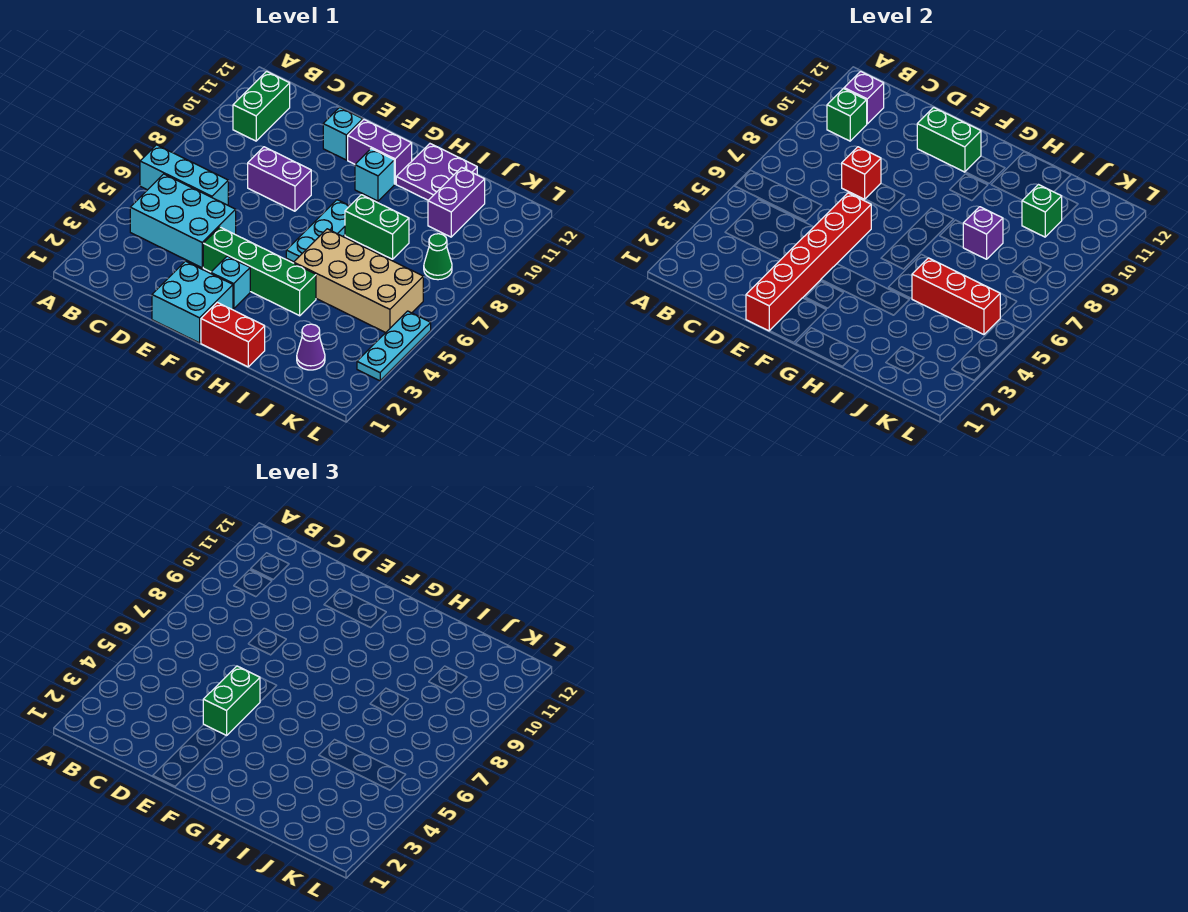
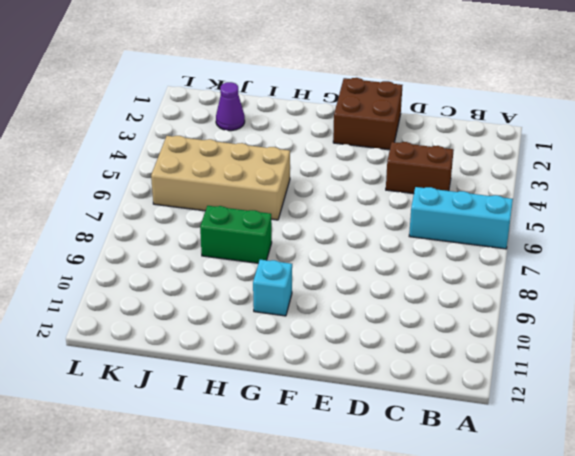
brown 1x2 brick [386,142,454,194] -> cyan 2x3 brick [130,174,236,268]
brown 2x2 brick [333,78,402,150] -> cyan 2x2 brick [152,261,233,343]
none -> green 1x2 brick [233,71,290,141]
none -> purple 1x2 brick [248,147,311,211]
none -> green 1x4 brick [203,227,316,316]

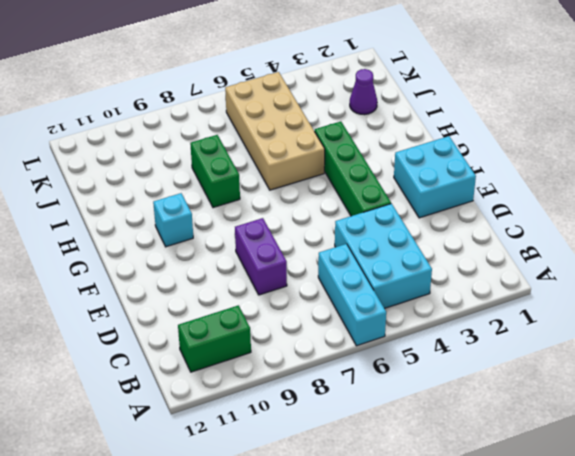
none -> cyan 1x1 brick [323,107,363,160]
none -> cyan 1x1 brick [211,256,250,309]
none -> purple 1x2 brick [348,120,412,184]

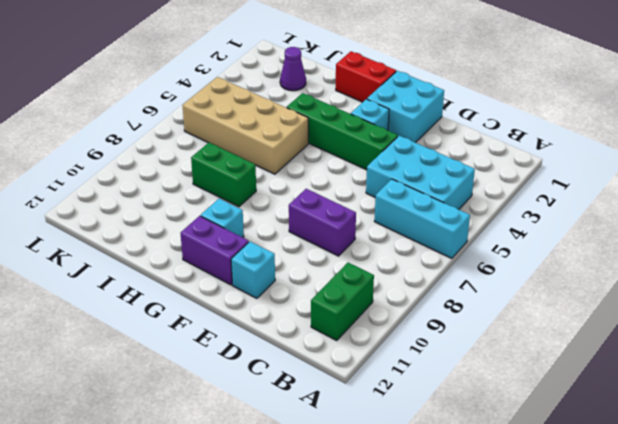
none -> cyan 1x3 plate [286,200,349,262]
none -> purple 2x2 plate [396,144,477,200]
none -> purple 1x2 brick [428,167,485,237]

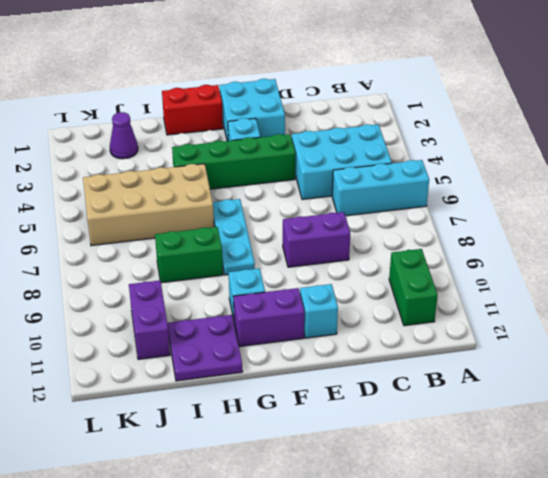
none -> green 1x1 cone [424,234,452,280]
none -> cyan 1x3 plate [357,311,431,381]
none -> green 1x1 brick [827,89,867,141]

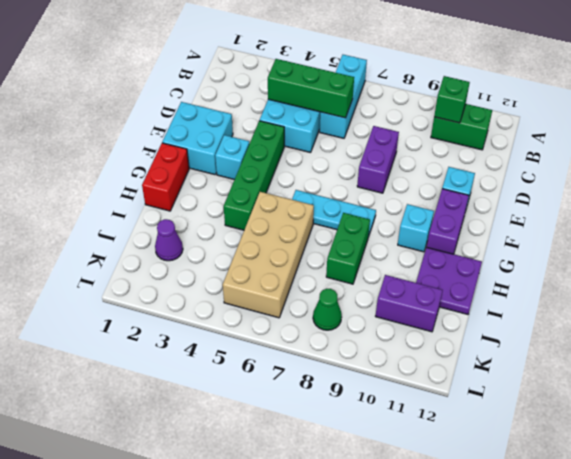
green 1x3 brick [268,59,354,118] -> none
none -> cyan 1x3 plate [357,311,431,381]
none -> purple 1x1 brick [844,71,884,124]
none -> red 1x1 brick [842,147,881,199]

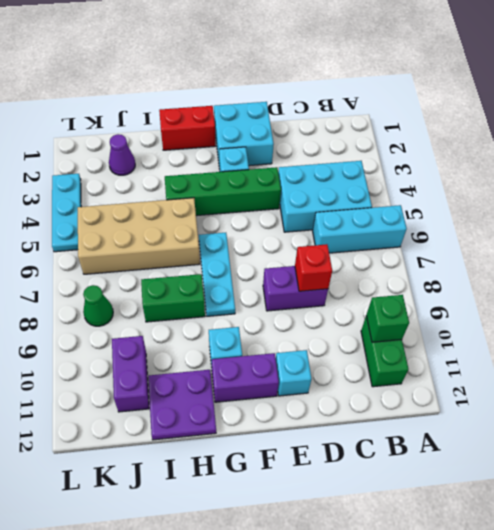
none -> purple 1x1 brick [844,71,884,124]
none -> red 1x6 brick [746,193,871,331]
none -> green 1x2 brick [917,107,981,172]

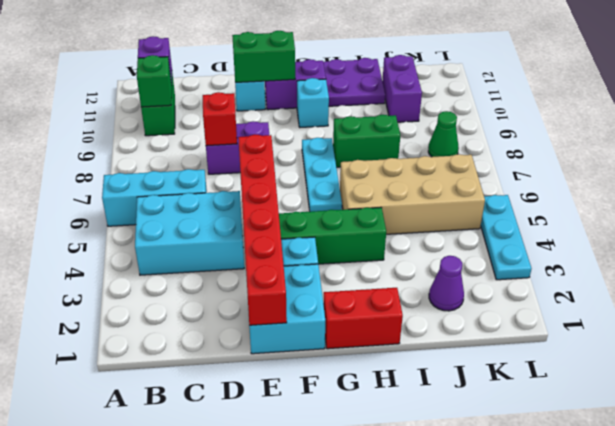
none -> red 1x3 brick [912,258,1000,335]
none -> purple 1x1 brick [963,207,1003,259]
none -> green 1x1 brick [1022,185,1062,237]

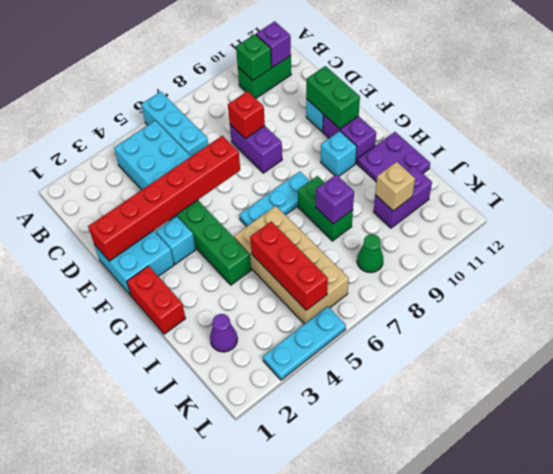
tan 1x1 brick [375,162,415,211] -> green 1x1 brick [1022,185,1062,237]
none -> green 1x2 brick [203,666,260,736]

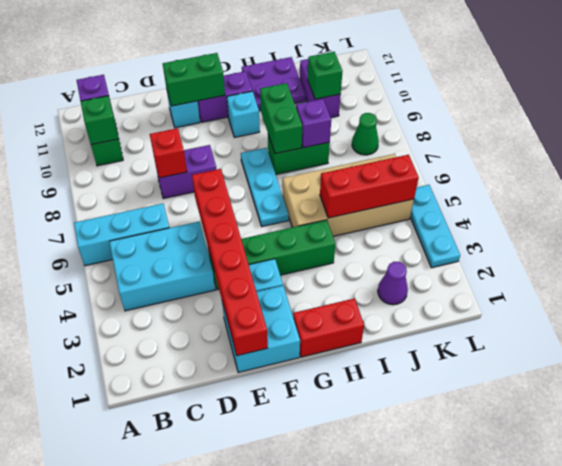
green 1x2 brick [260,83,302,154] -> green 1x2 brick moved to [203,666,260,736]

